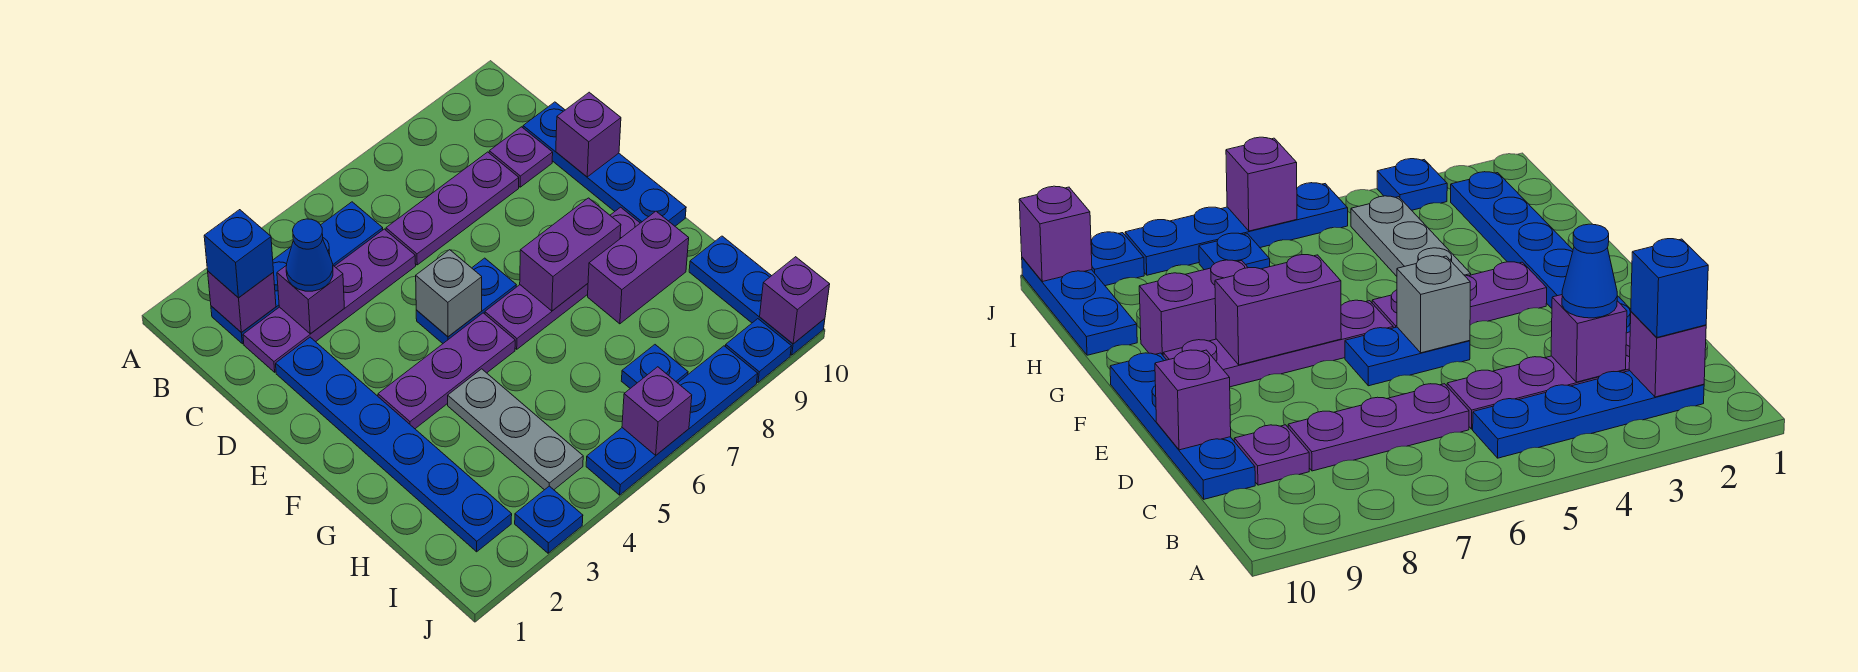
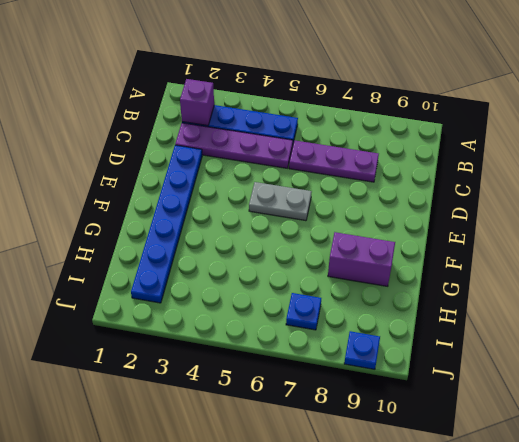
grey 1x2 plate [249,182,312,221] -> blue 1x2 plate [416,258,516,343]
none -> purple 1x1 plate [489,127,553,187]
none -> blue 1x4 plate [523,102,686,226]
none -> purple 1x3 plate [378,313,515,429]

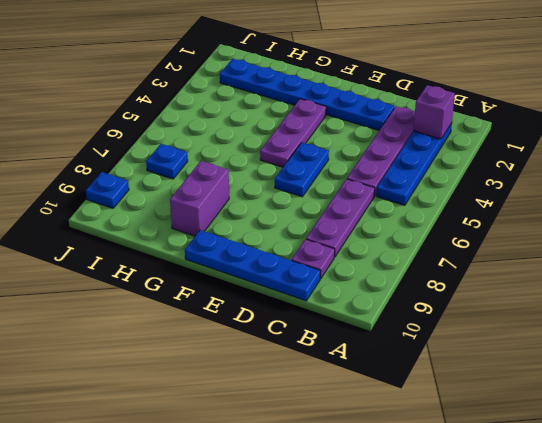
none -> purple 1x4 plate [485,207,640,349]
none -> grey 1x3 plate [448,369,583,490]
none -> blue 1x3 plate [689,236,825,355]

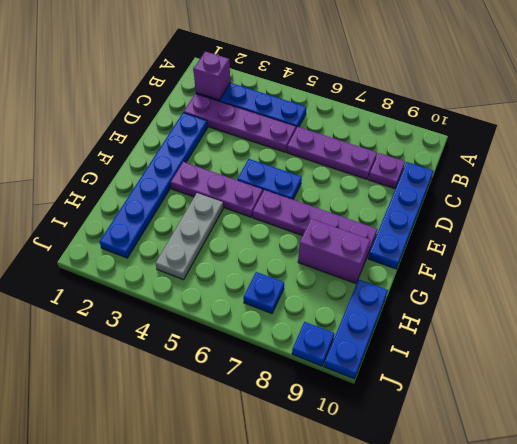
none -> blue 1x1 plate [515,486,583,553]
none -> blue 1x4 plate [586,346,758,495]
none -> purple 1x1 brick [277,265,344,334]

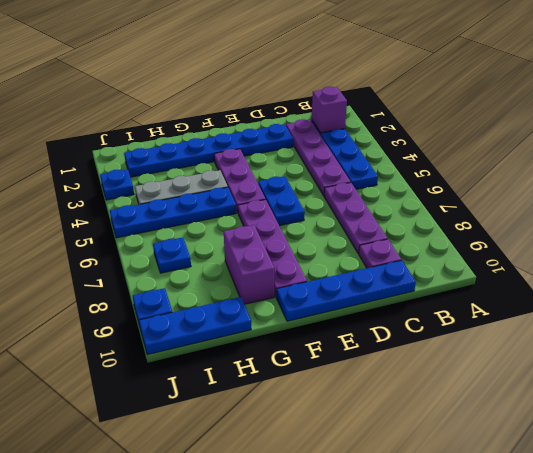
blue 1x4 plate [110,187,236,238] -> blue 1x4 plate turned to [586,346,758,495]
none -> purple 1x1 brick [277,265,344,334]
none -> purple 1x1 brick [556,92,621,177]
none -> grey 1x1 brick [416,250,482,337]

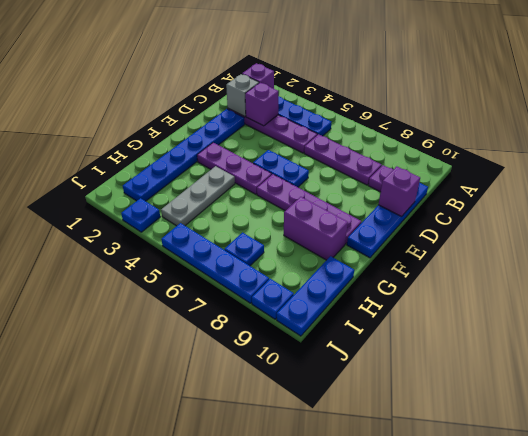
grey 1x1 brick [226,74,259,117] -> grey 1x1 brick moved to [416,250,482,337]
none -> purple 1x2 brick [520,198,621,311]
none -> purple 1x1 brick [622,367,692,455]
none -> purple 1x1 brick [760,257,830,344]

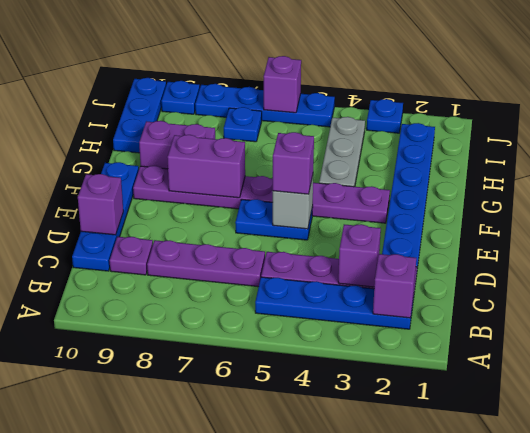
purple 1x1 brick [273,132,314,194] -> purple 1x1 brick moved to [760,257,830,344]
none -> blue 1x1 brick [204,210,274,298]
none -> blue 1x1 cone [286,219,333,291]

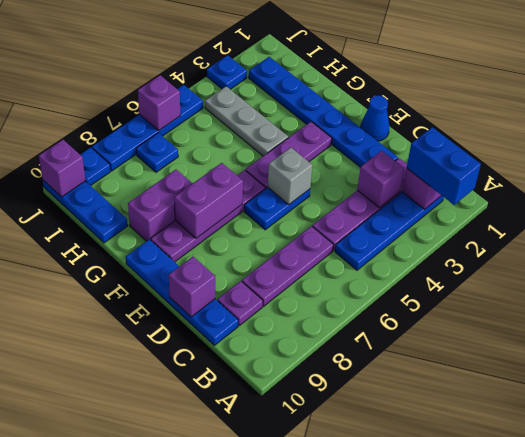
blue 1x2 brick [407,127,481,205] -> blue 1x1 brick [204,210,274,298]
blue 1x1 cone [360,96,389,141] -> blue 1x1 cone moved to [286,219,333,291]

